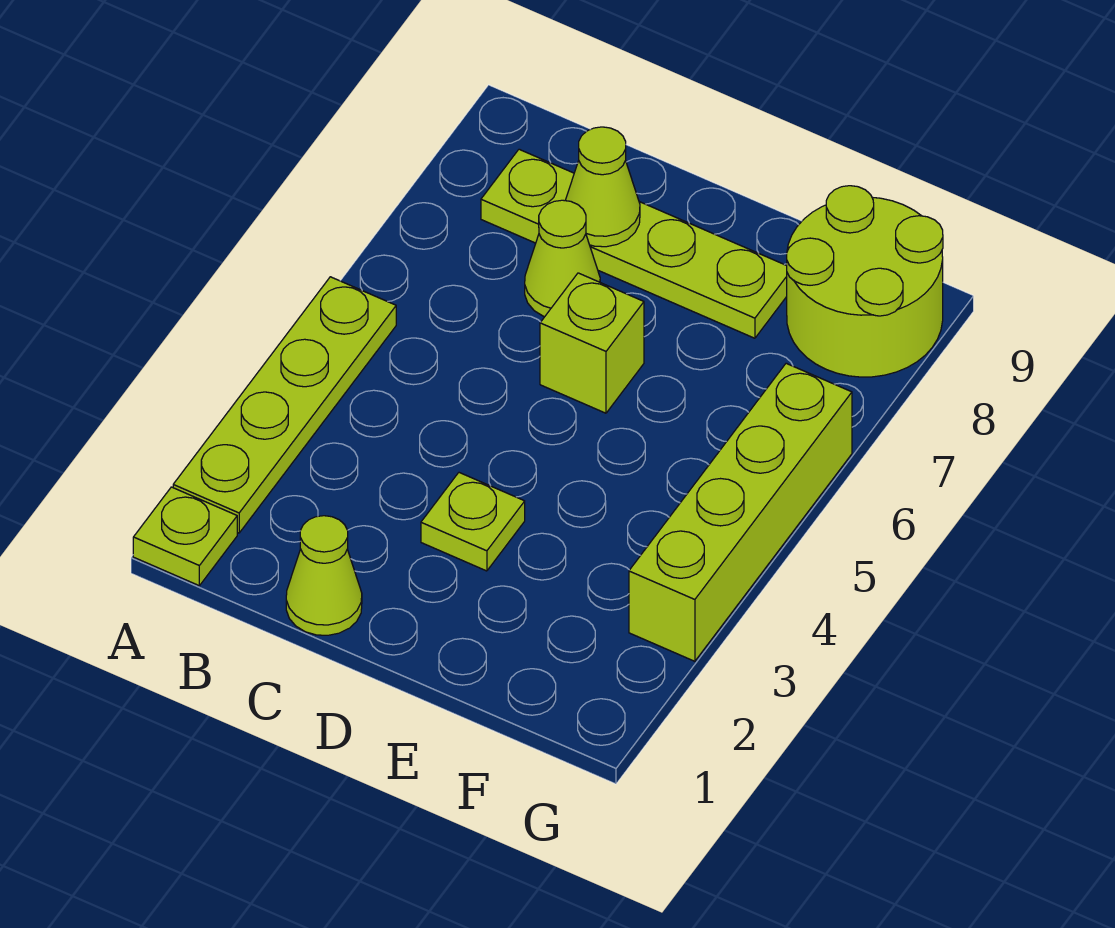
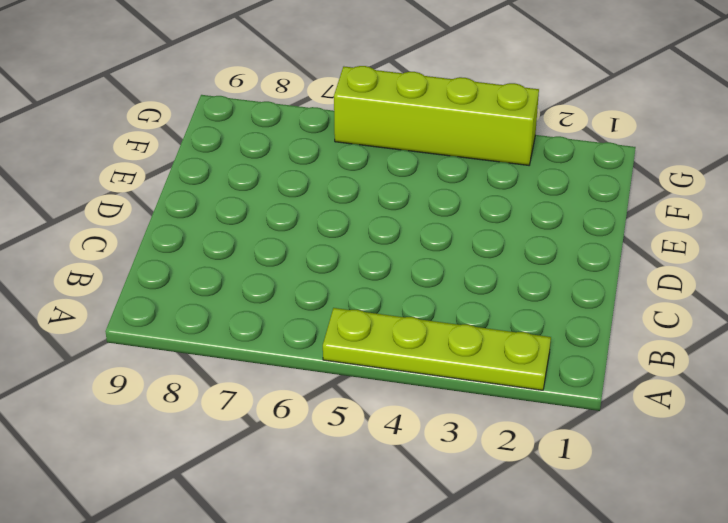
none -> lime 1x1 plate [133,487,237,585]
none -> lime 1x4 plate [481,149,787,338]

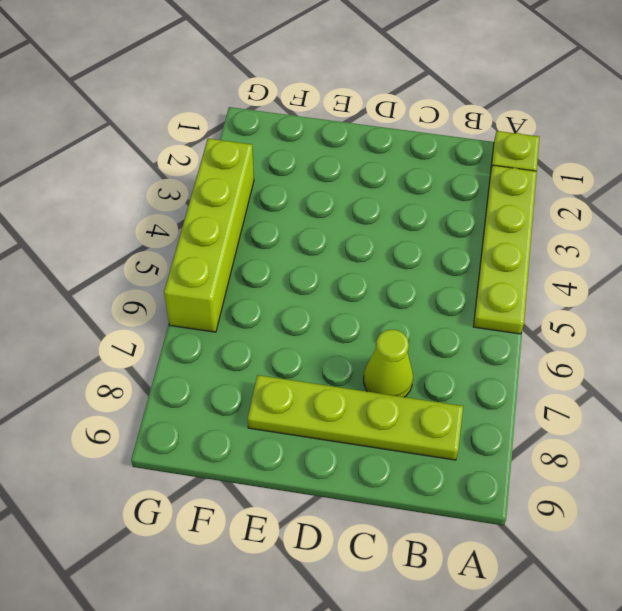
none -> lime 1x1 cone [286,516,362,635]
none -> lime 1x1 plate [421,473,525,571]

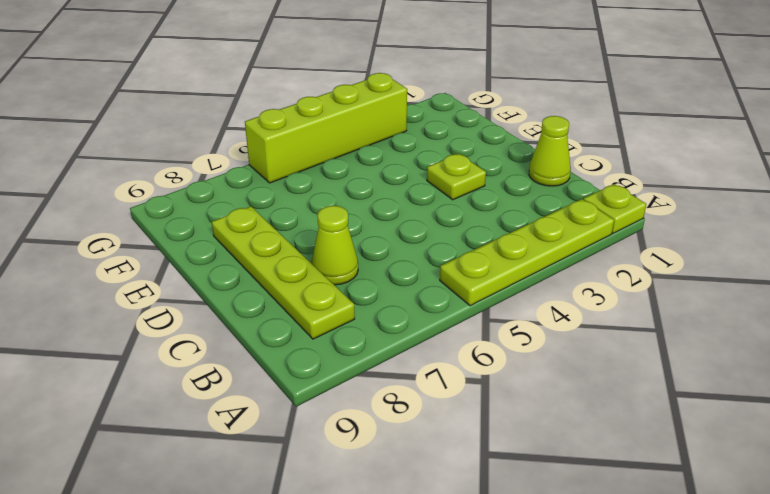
none -> lime 1x1 brick [540,273,644,413]
none -> lime 2x2 round brick [787,186,943,377]

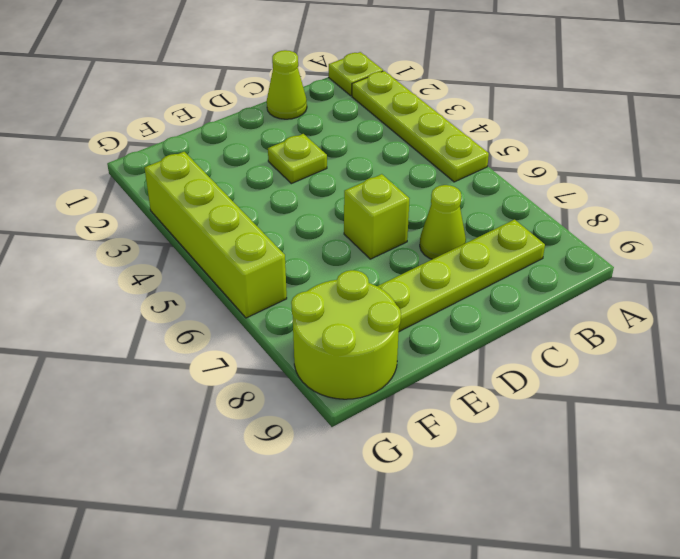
none -> lime 1x1 cone [565,127,640,247]

